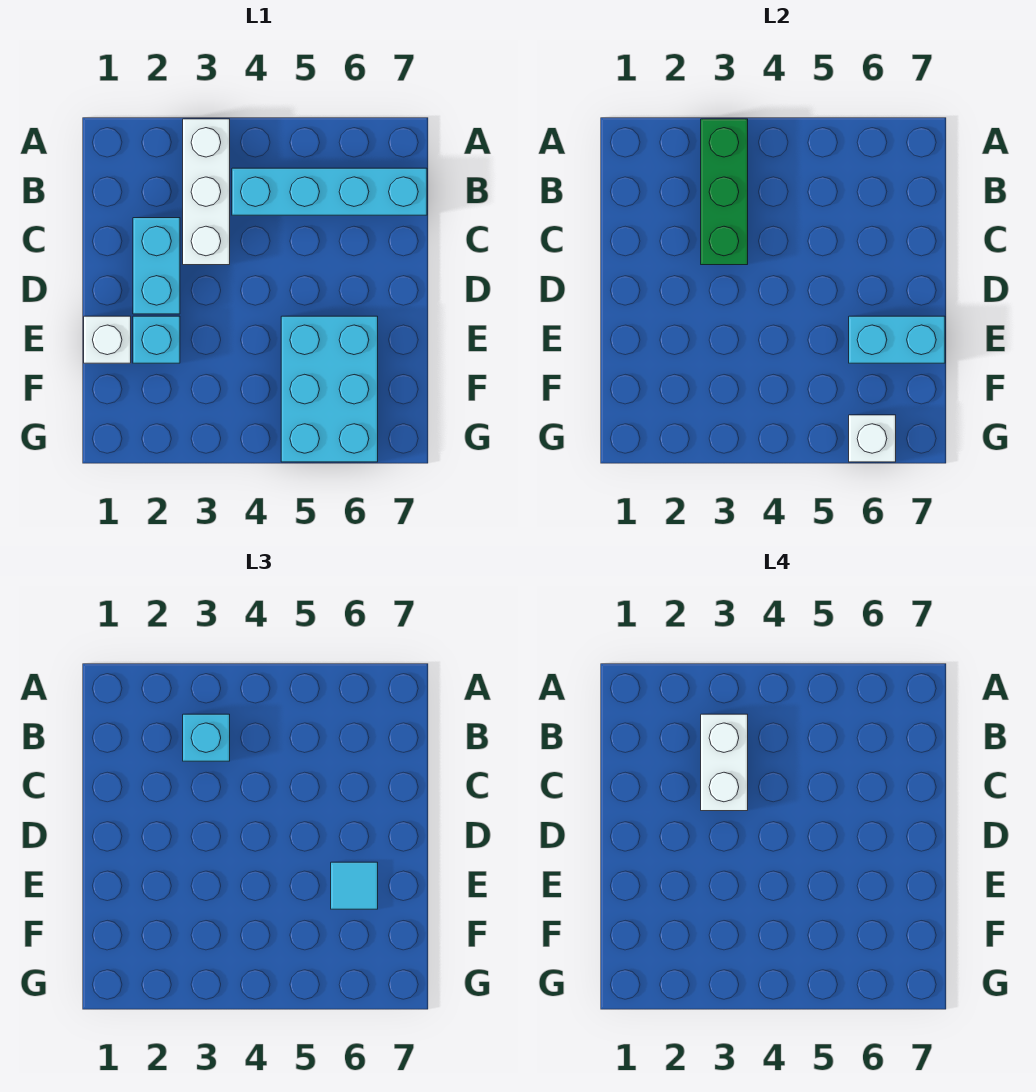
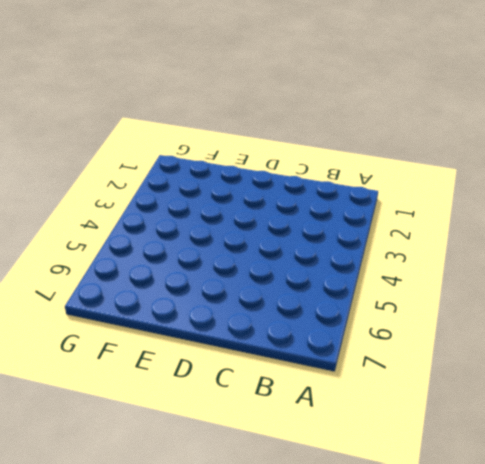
none -> white 1x3 brick [183,119,230,265]
none -> cyan 1x4 brick [232,168,427,215]
none -> cyan 1x2 brick [133,218,180,314]

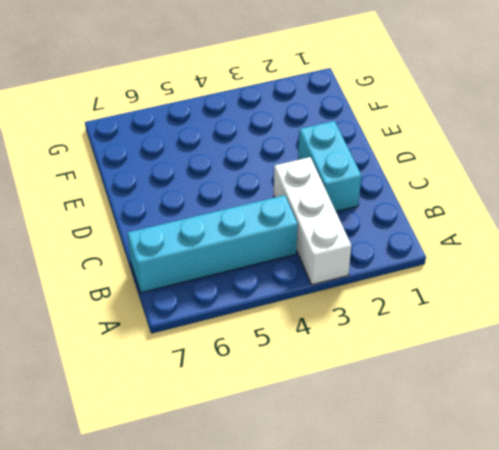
none -> white 1x1 brick [84,316,131,363]
none -> cyan 1x1 brick [133,316,180,363]
none -> cyan 2x3 brick [281,316,378,462]

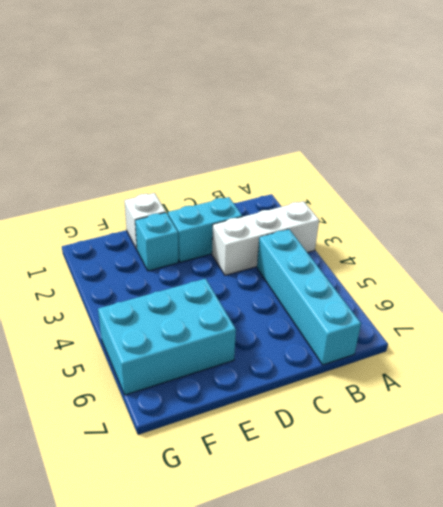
none -> green 1x3 brick [701,119,748,265]
none -> cyan 1x2 brick [849,316,945,363]
none -> white 1x1 brick [849,415,896,462]

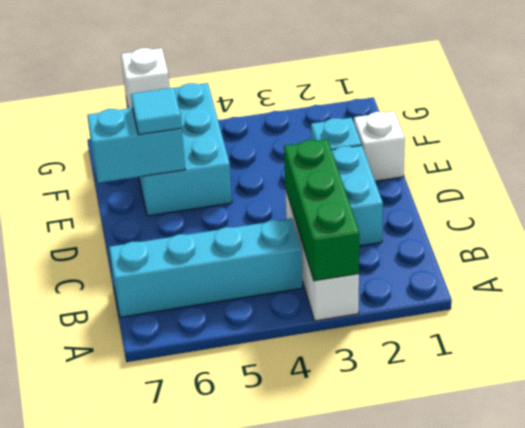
none -> cyan 1x1 brick [183,714,230,761]
none -> white 1x2 brick [701,714,748,811]

